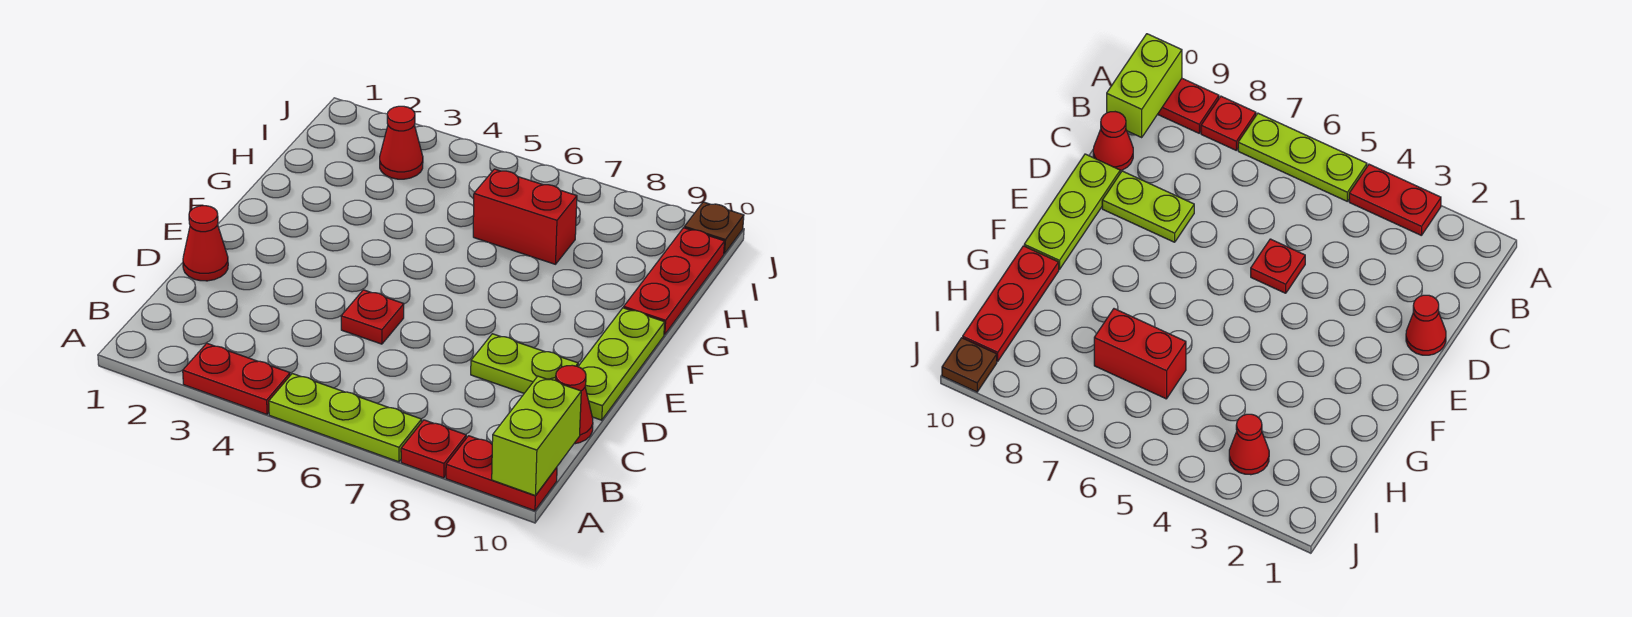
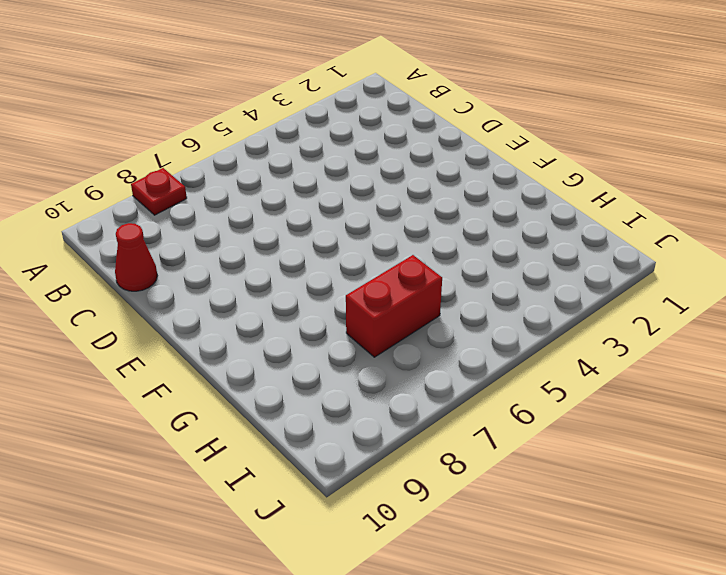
none -> red 1x2 plate [183,343,290,414]
none -> lime 1x3 plate [269,374,422,462]
none -> red 1x2 plate [446,436,557,511]

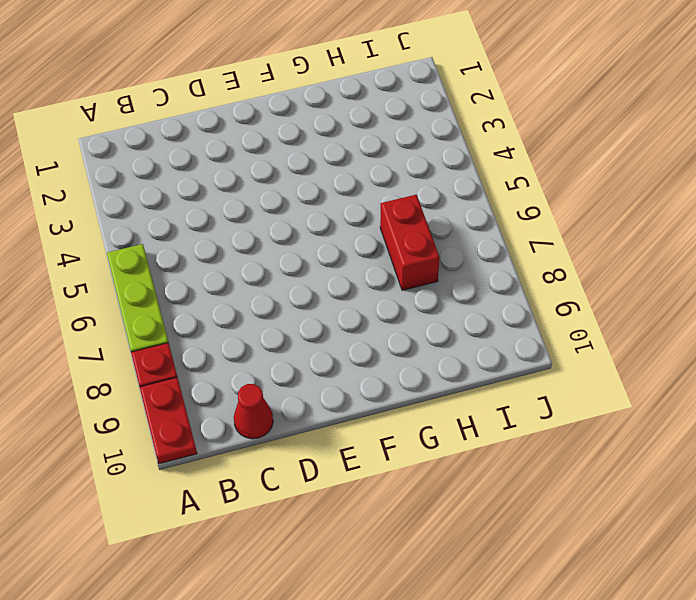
none -> red 1x2 plate [183,343,290,414]
none -> red 1x1 cone [183,206,228,281]
none -> red 1x1 plate [341,290,404,344]

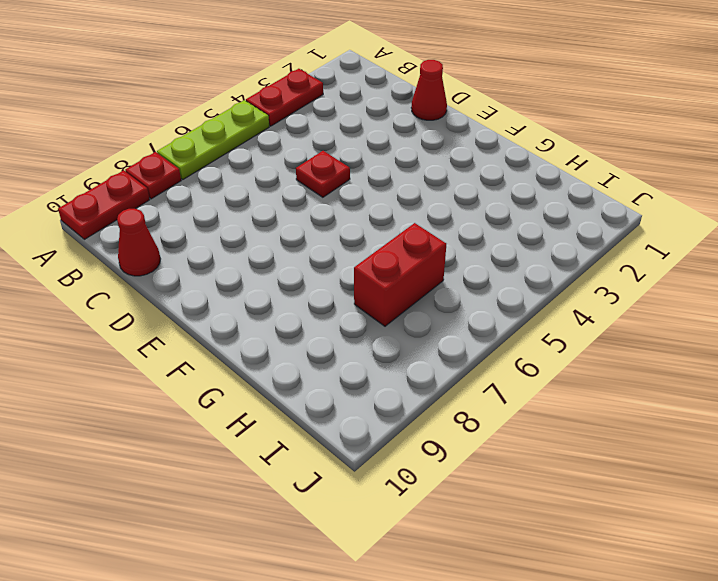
none -> lime 1x2 plate [471,334,578,393]
none -> lime 1x3 plate [578,308,665,420]
none -> red 1x3 plate [624,228,725,335]

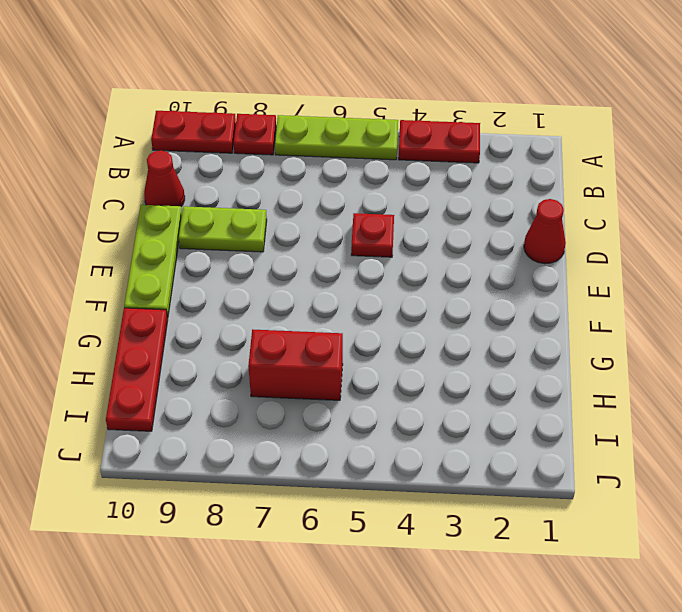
none -> red 1x1 cone [380,106,423,179]
none -> brown 1x1 plate [684,202,744,254]
none -> lime 1x2 brick [492,376,581,496]

